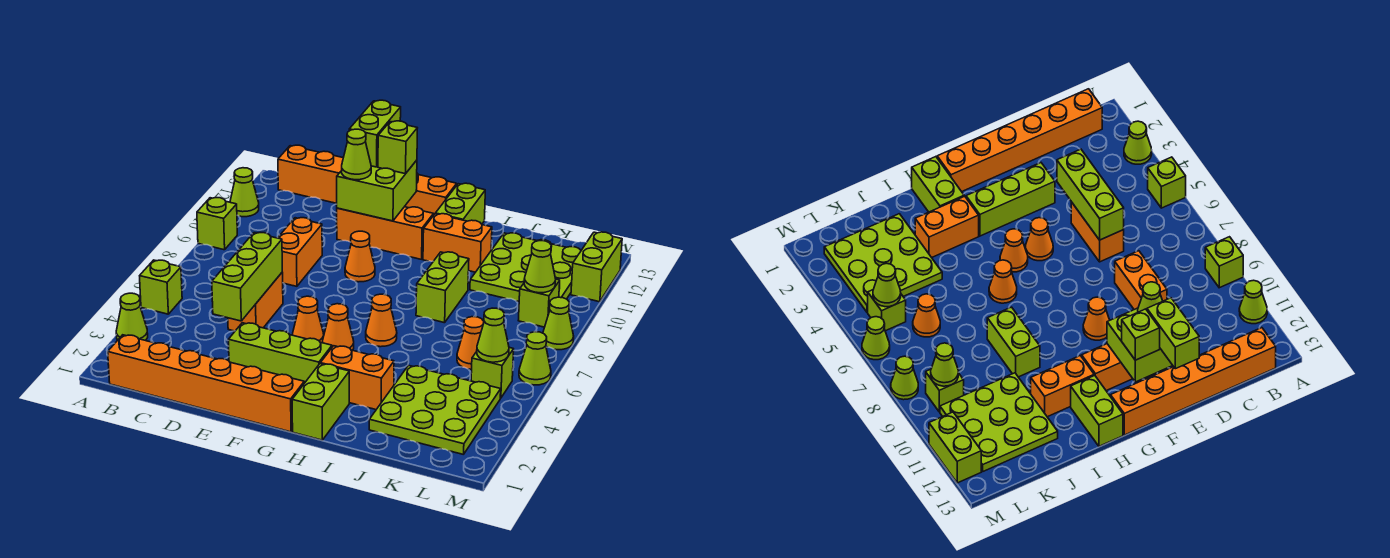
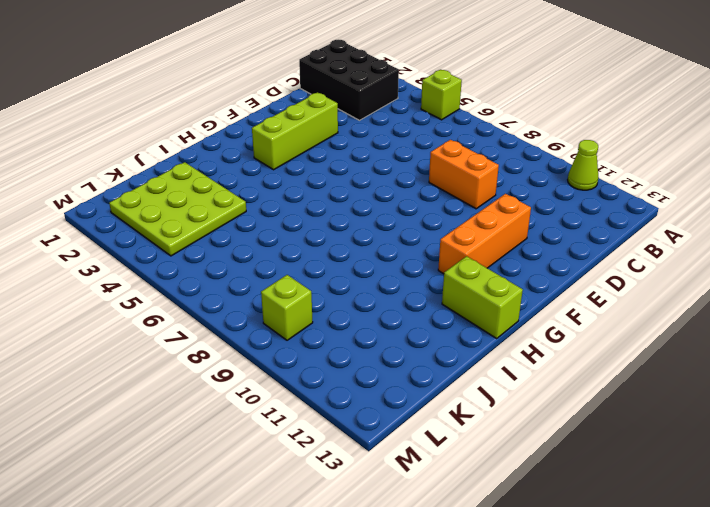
black 2x3 brick [299,40,399,120] -> orange 1x6 brick [108,335,304,432]
none -> lime 1x1 cone [116,293,148,341]
none -> lime 1x1 brick [197,198,237,250]
none -> orange 1x6 brick [278,145,457,215]
none -> orange 1x2 brick [228,272,283,331]

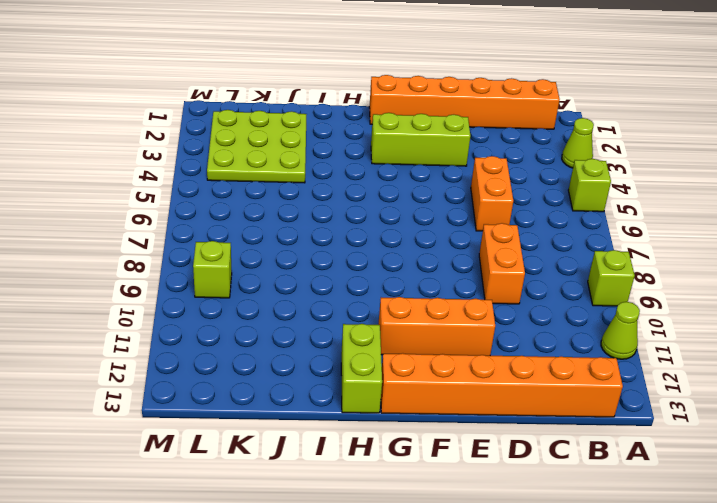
none -> orange 1x1 cone [293,296,324,343]
none -> orange 1x1 cone [345,231,375,282]
none -> orange 1x1 cone [323,304,354,350]
none -> lime 1x2 brick [292,364,349,440]

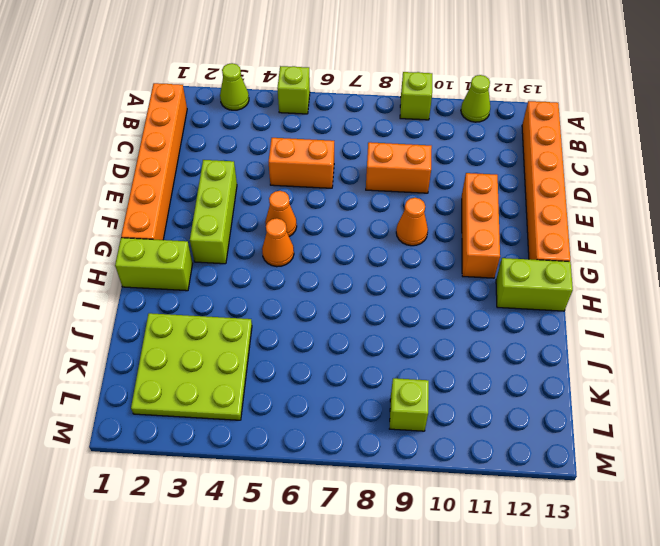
none -> orange 1x2 brick [320,346,394,410]
none -> orange 1x1 cone [366,294,397,347]
none -> orange 1x2 brick [423,214,492,272]
none -> lime 1x2 brick [416,252,469,323]

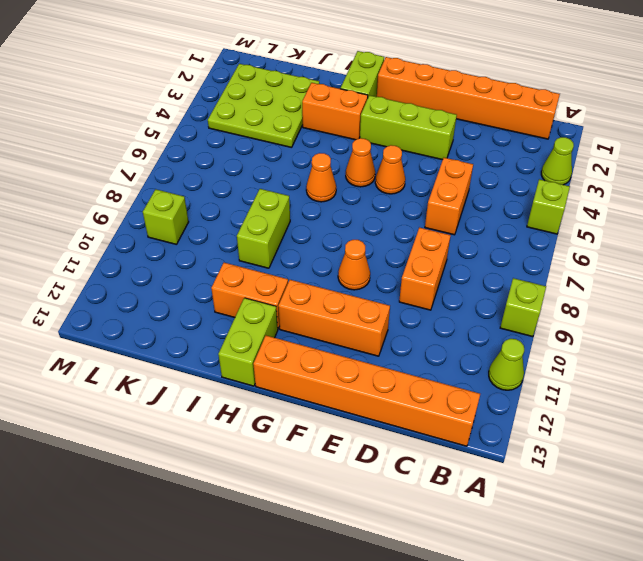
none -> lime 3x3 plate [470,233,581,302]
none -> orange 1x1 cone [457,317,484,369]
none -> lime 1x1 brick [471,348,514,398]
none -> lime 1x1 cone [519,332,551,385]

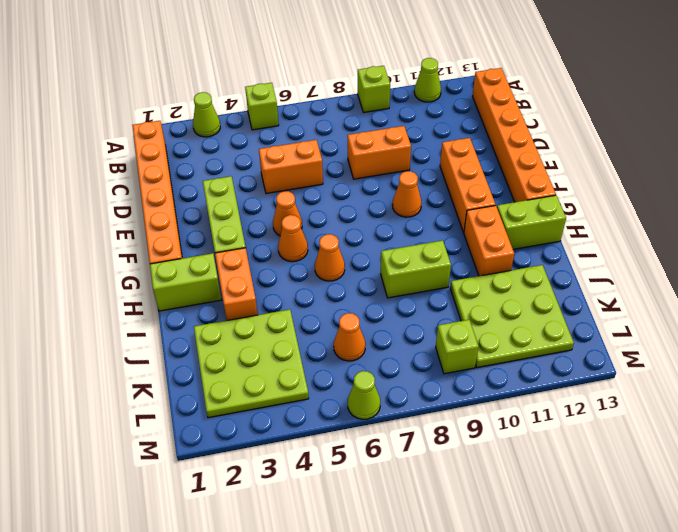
none -> lime 1x1 brick [471,348,514,398]
none -> lime 1x1 cone [543,297,574,350]
none -> lime 1x2 brick [571,232,622,302]
none -> lime 1x3 brick [212,233,282,321]

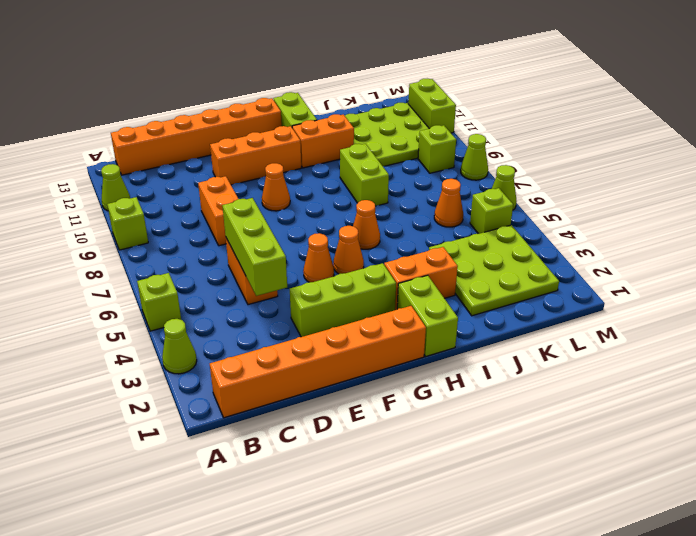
none -> lime 2x2 brick [337,160,417,221]
none -> lime 1x1 cone [477,308,509,362]
none -> lime 1x1 cone [524,241,556,293]
none -> lime 1x1 cone [342,129,371,180]

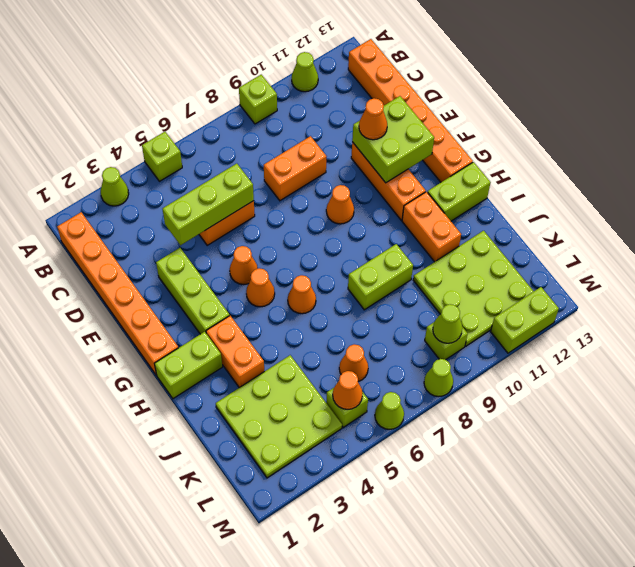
orange 1x1 cone [359,98,387,140] -> lime 1x1 cone [342,129,371,180]
orange 1x1 cone [333,371,363,409] -> lime 1x1 cone [477,308,509,362]
none -> lime 1x2 brick [349,100,401,167]
none -> lime 1x1 brick [378,121,417,174]

